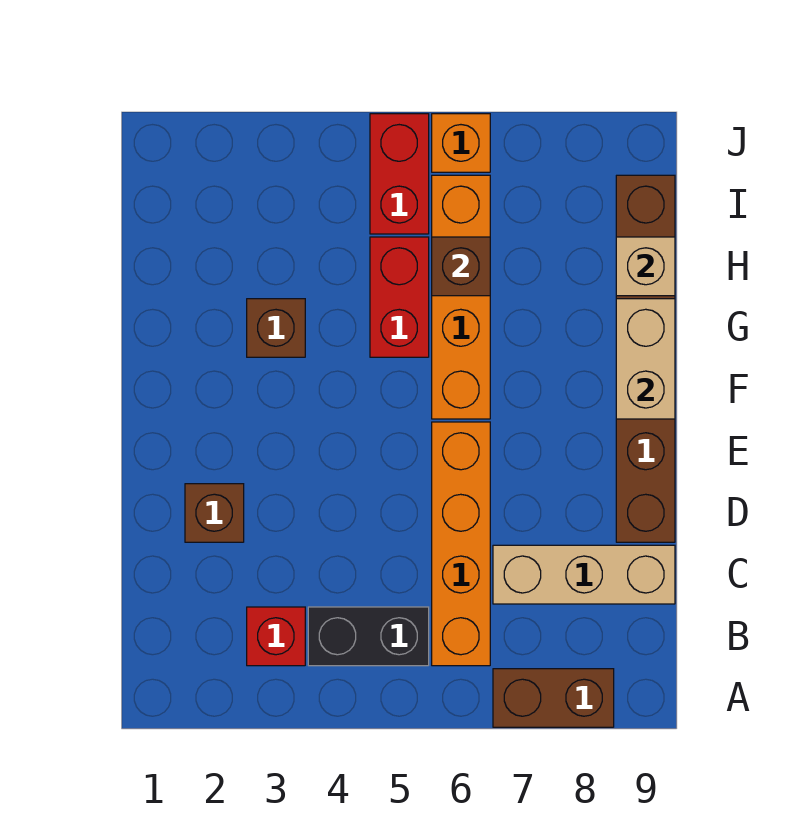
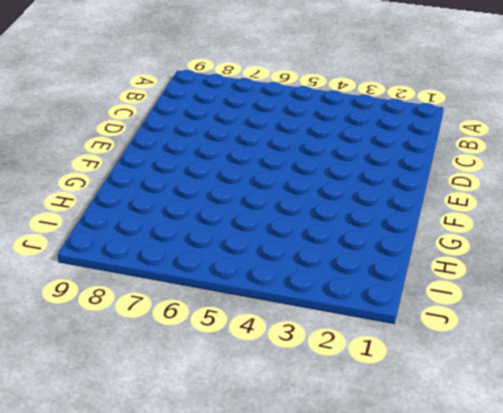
none -> brown 1x2 brick [493,669,614,727]
none -> red 1x1 brick [247,607,305,666]
none -> black 1x2 brick [308,607,429,666]

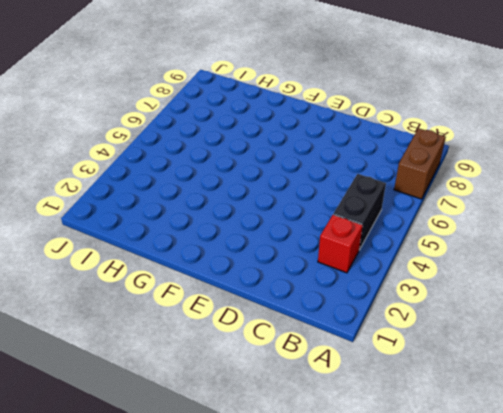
none -> orange 1x4 brick [432,422,490,666]
none -> tan 1x3 brick [493,545,675,604]
none -> brown 1x1 brick [185,484,244,542]

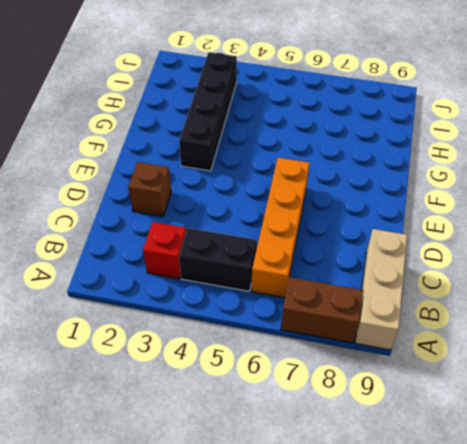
tan 1x3 brick [355,229,407,350] -> tan 1x3 brick turned to [493,545,675,604]
black 1x4 brick [179,52,237,171] -> brown 1x1 brick [247,299,305,357]
none -> brown 1x6 brick [616,175,675,542]
none -> orange 1x4 brick [432,175,490,419]
none -> red 1x2 brick [370,237,429,357]

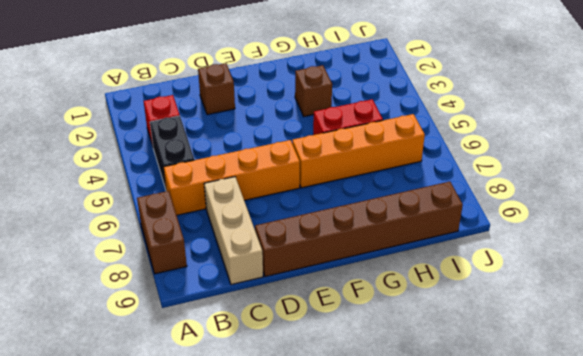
none -> red 1x2 brick [370,114,429,234]
none -> orange 1x1 brick [432,114,490,172]
none -> tan 1x2 brick [616,299,675,419]

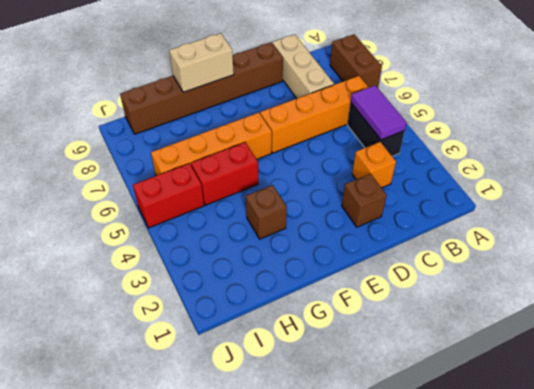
purple 1x2 tile [351,85,407,140] -> none
orange 1x1 brick [352,142,396,188] -> orange 1x1 brick moved to [432,114,490,172]
none -> red 1x1 brick [247,607,305,666]
none -> brown 1x1 brick [432,237,490,296]
none -> tan 1x1 brick [616,237,675,296]

